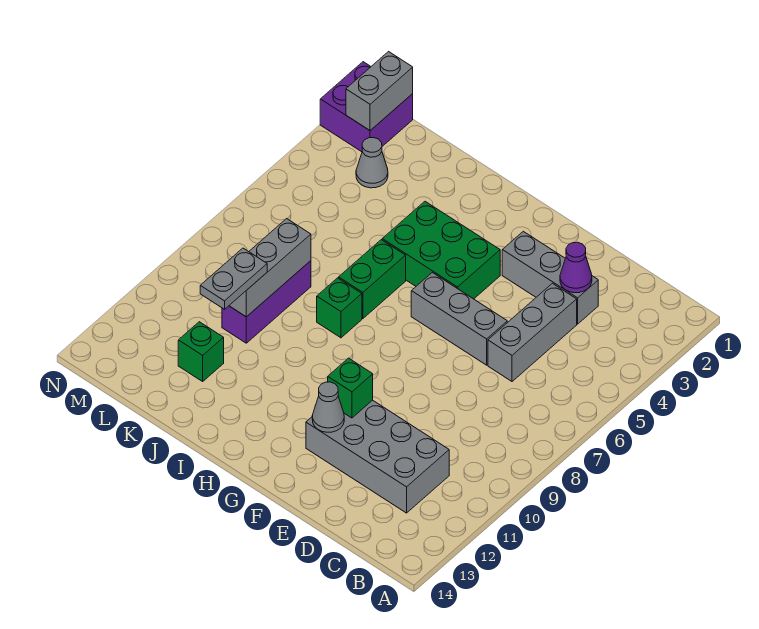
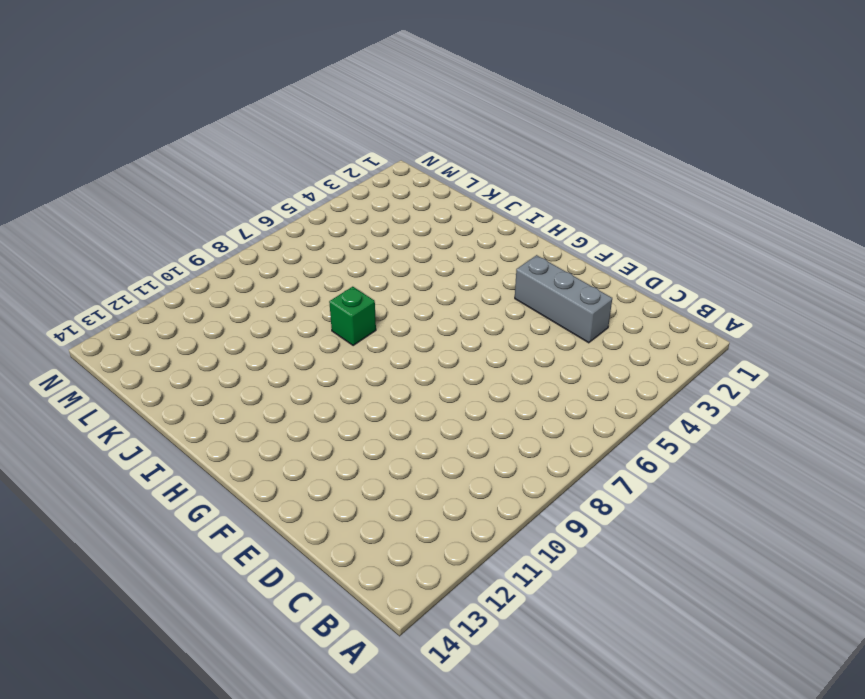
none -> grey 2x4 brick [306,400,449,513]
none -> grey 1x3 brick [488,283,577,381]
none -> grey 1x3 brick [411,273,507,365]

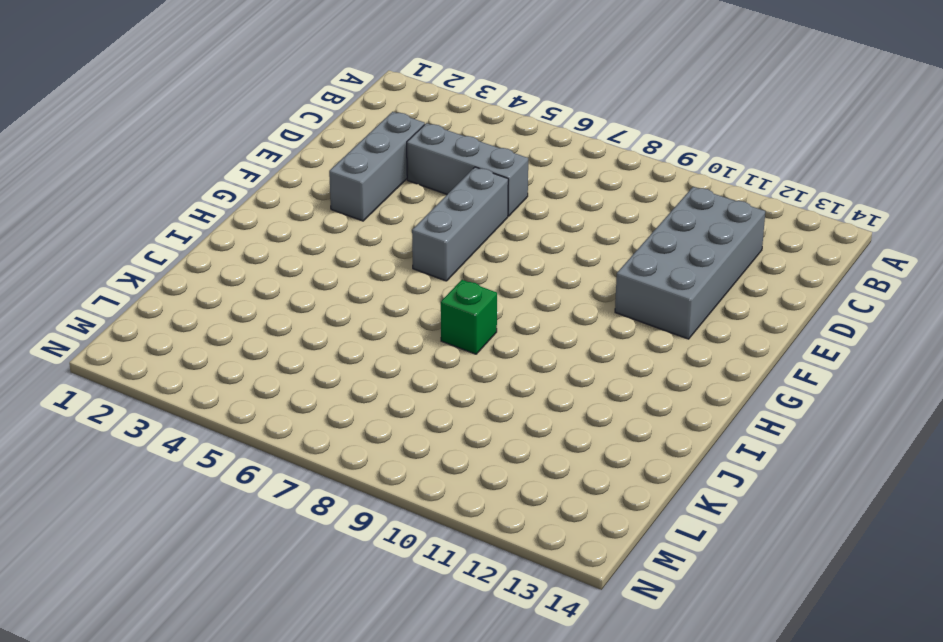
none -> green 2x3 brick [382,202,500,299]
none -> green 1x2 brick [339,240,406,319]
none -> purple 1x3 brick [222,261,311,343]

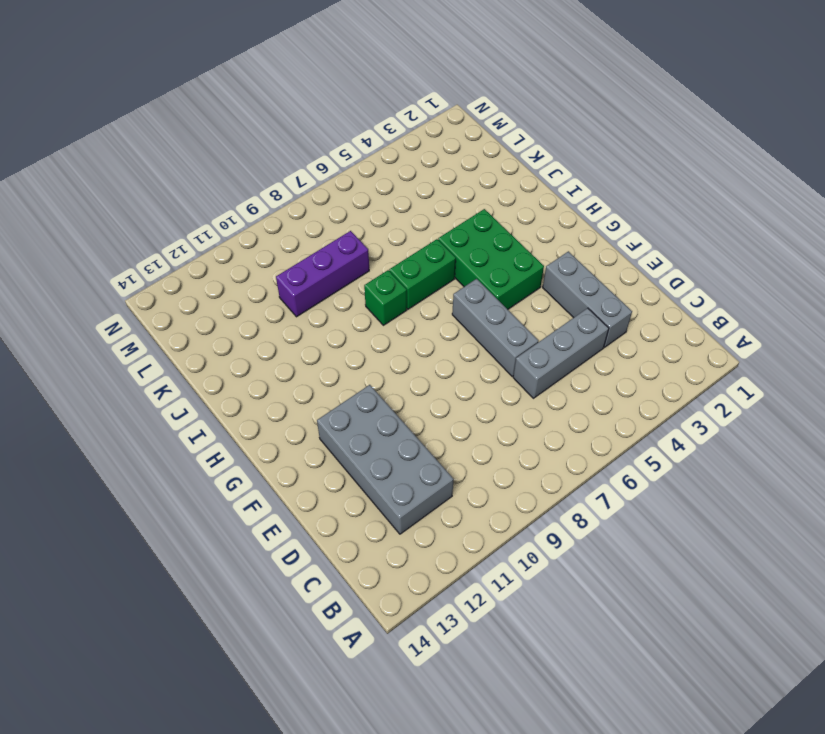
none -> green 1x1 brick [178,322,224,381]
none -> grey 1x1 cone [356,138,388,188]
none -> purple 2x2 brick [320,62,413,152]

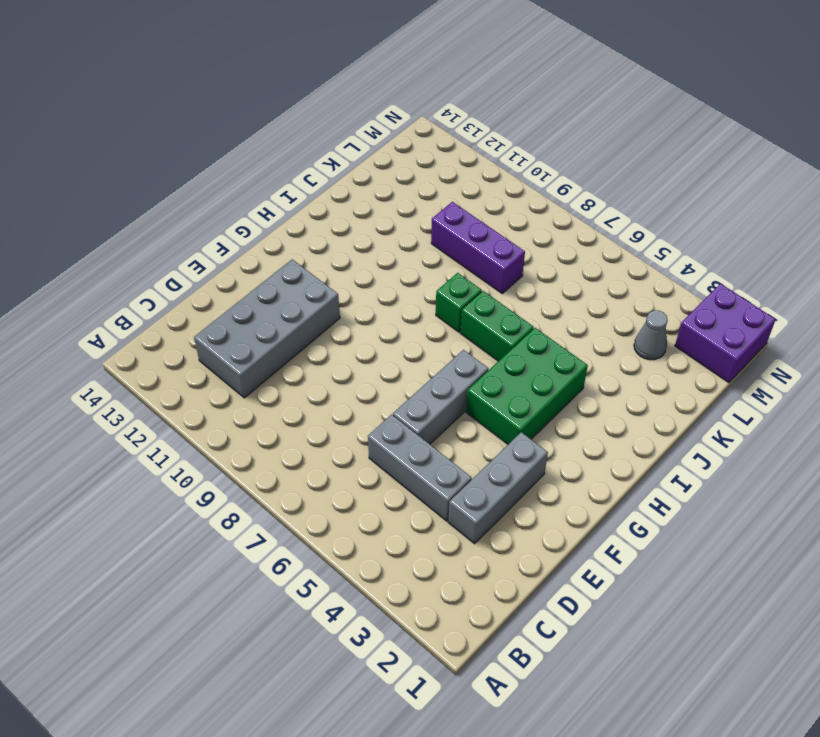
none -> green 1x1 brick [178,322,224,381]
none -> purple 1x1 cone [560,242,592,293]
none -> green 1x1 brick [328,358,373,418]

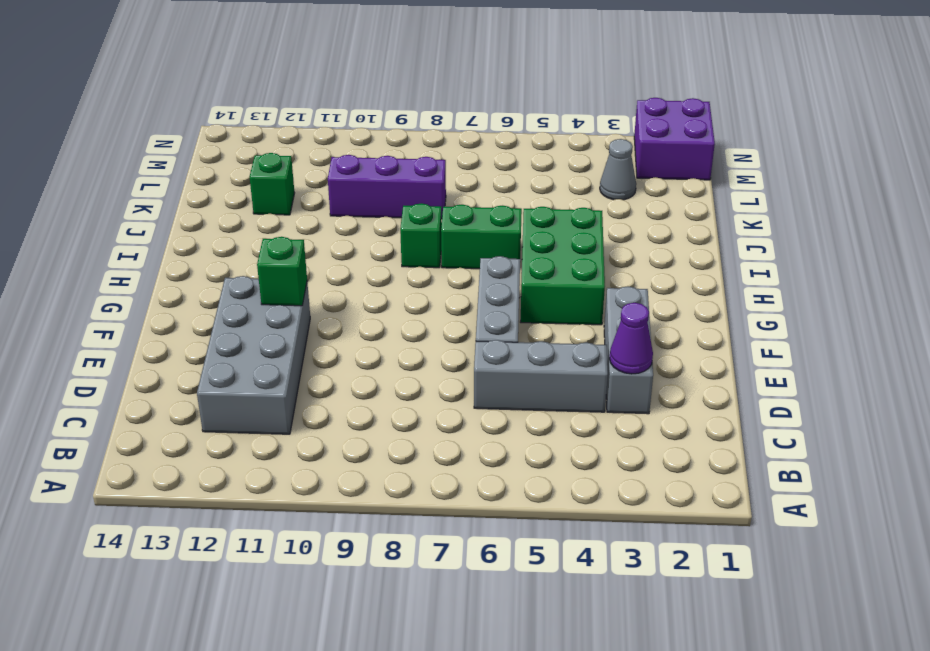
none -> grey 1x1 cone [312,382,344,432]
none -> grey 1x3 brick [229,219,311,317]
none -> grey 1x2 brick [346,52,413,130]

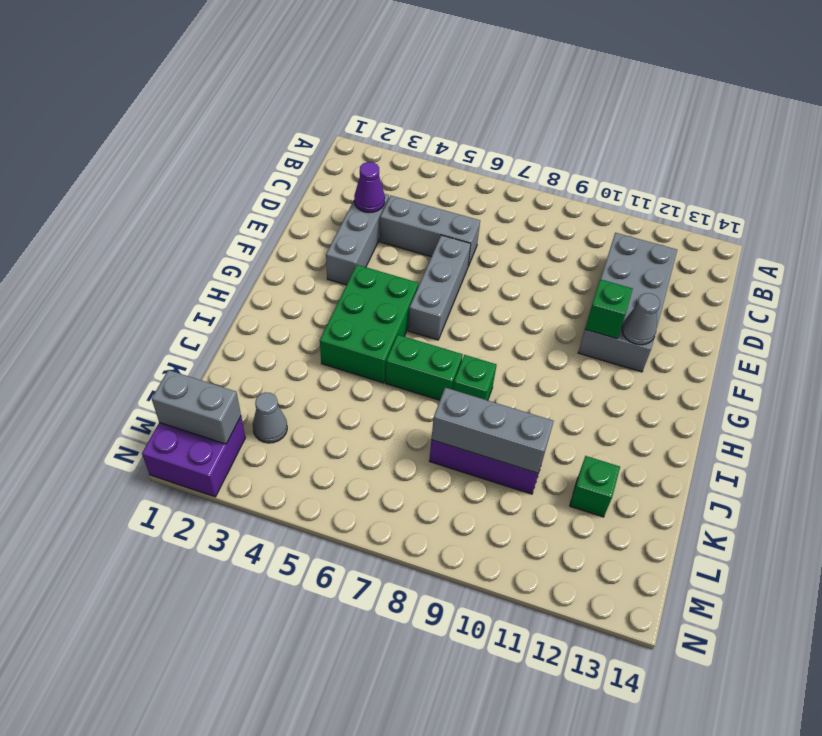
none -> grey 1x2 plate [200,248,267,309]

